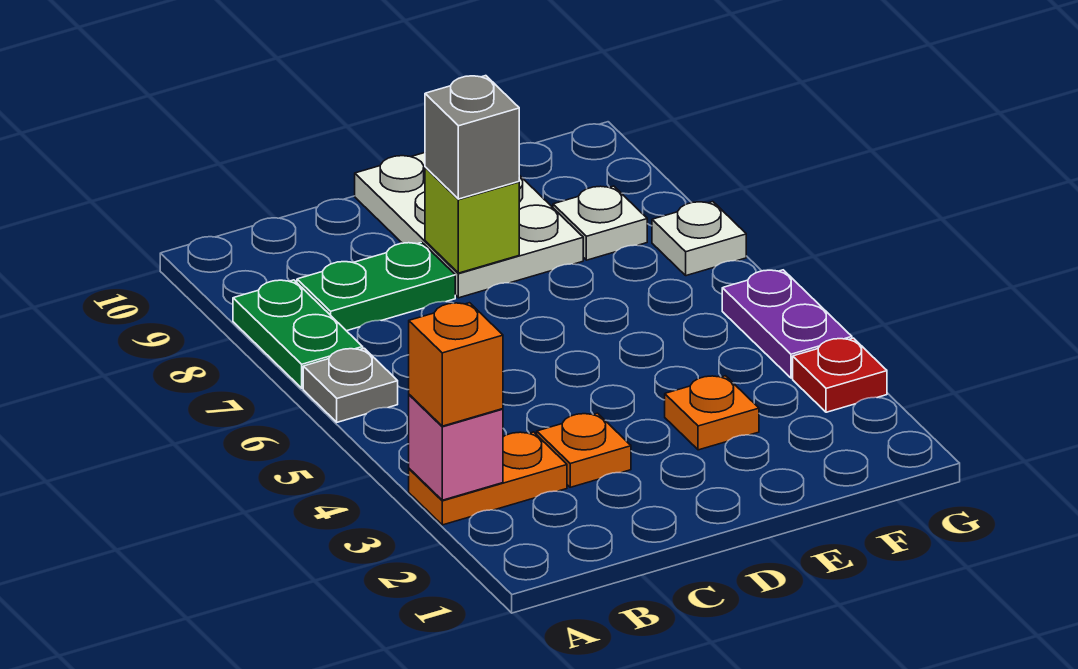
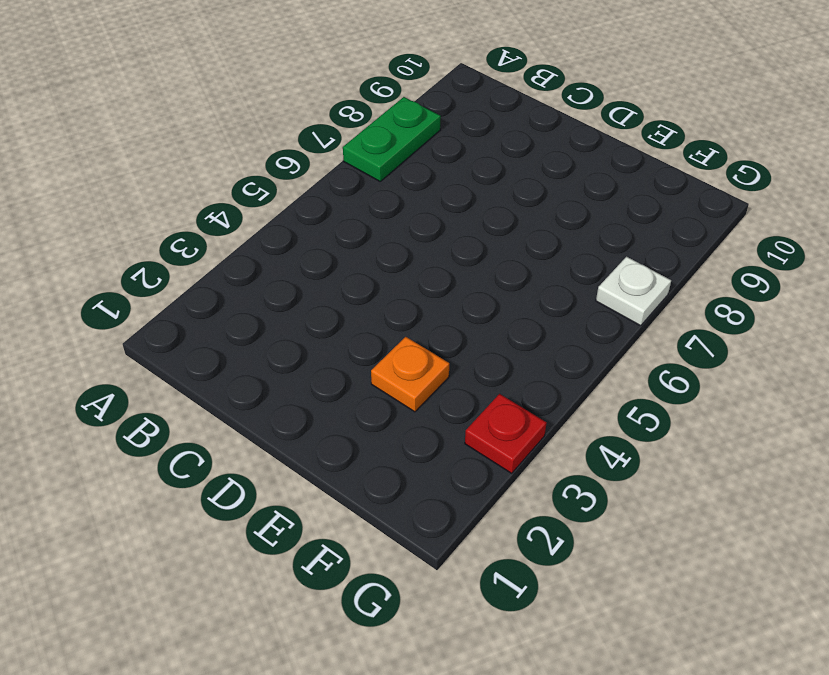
none -> orange 1x2 plate [409,432,567,525]
none -> grey 1x1 plate [303,348,398,422]
none -> green 1x2 plate [297,242,455,331]

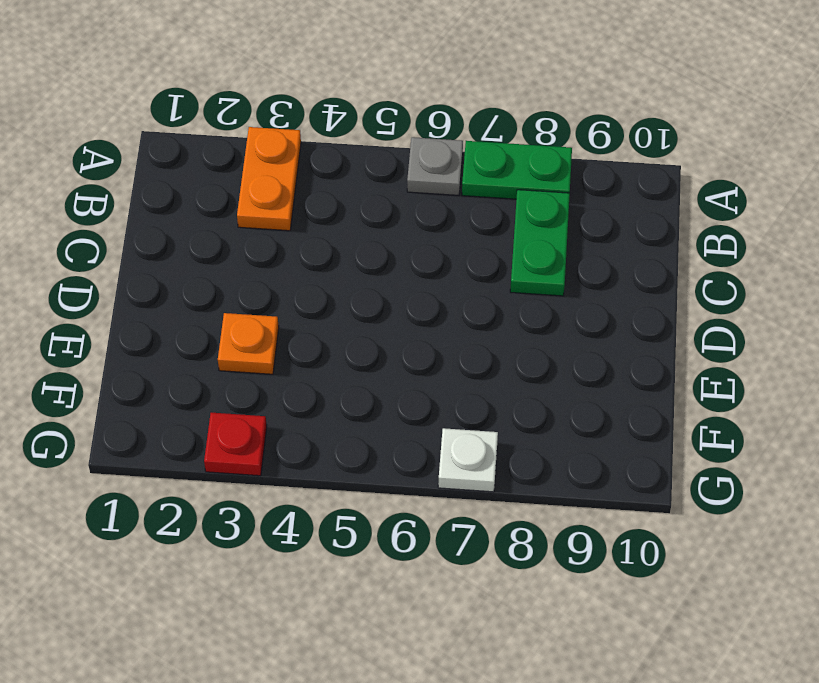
none -> orange 1x1 plate [537,413,631,487]
none -> white 2x3 plate [355,153,583,298]
none -> white 1x1 plate [553,186,647,260]

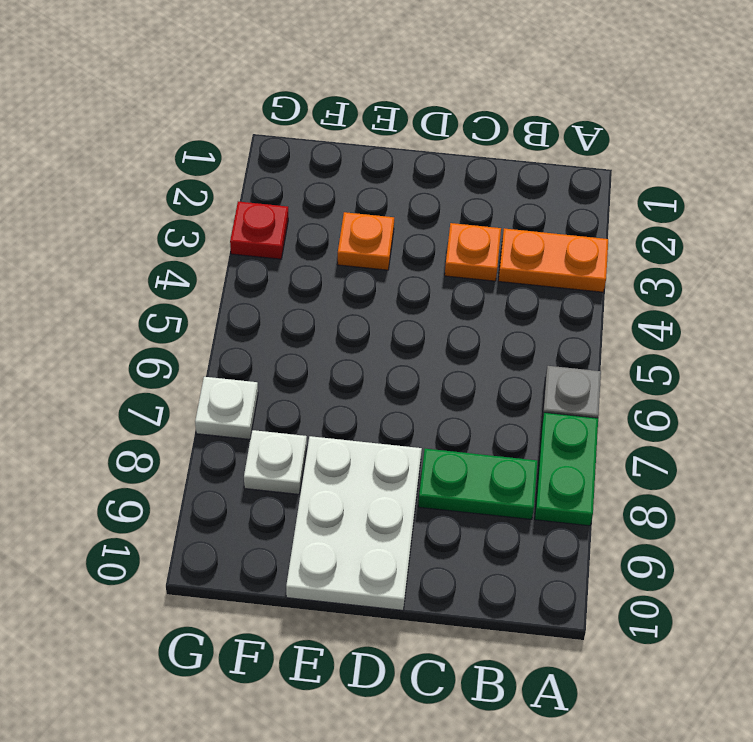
none -> purple 1x2 plate [722,270,852,378]
none -> pink 1x1 brick [409,395,503,500]
none -> lime 1x1 brick [425,167,519,273]

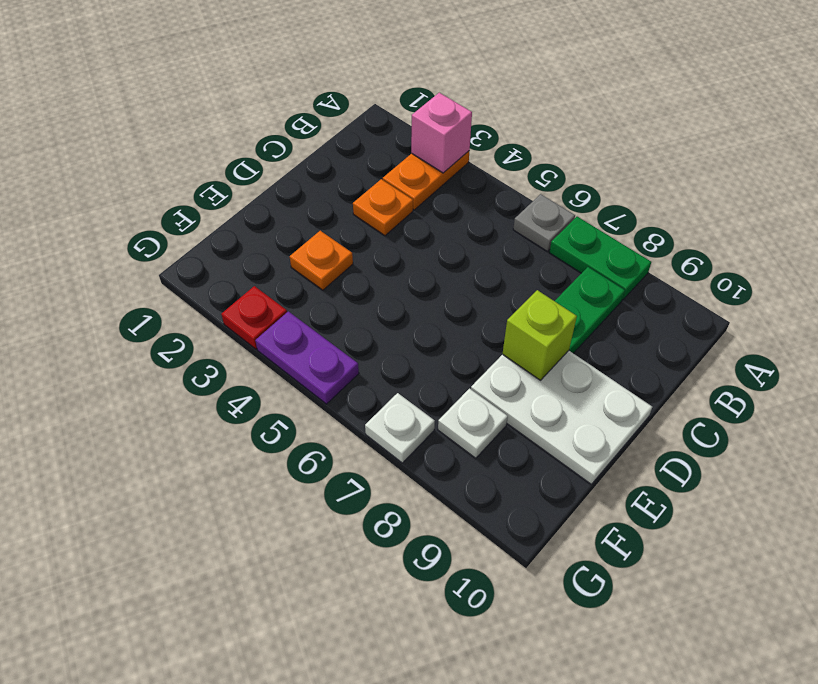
none -> orange 1x1 brick [409,303,503,426]
none -> grey 1x1 brick [425,76,519,199]

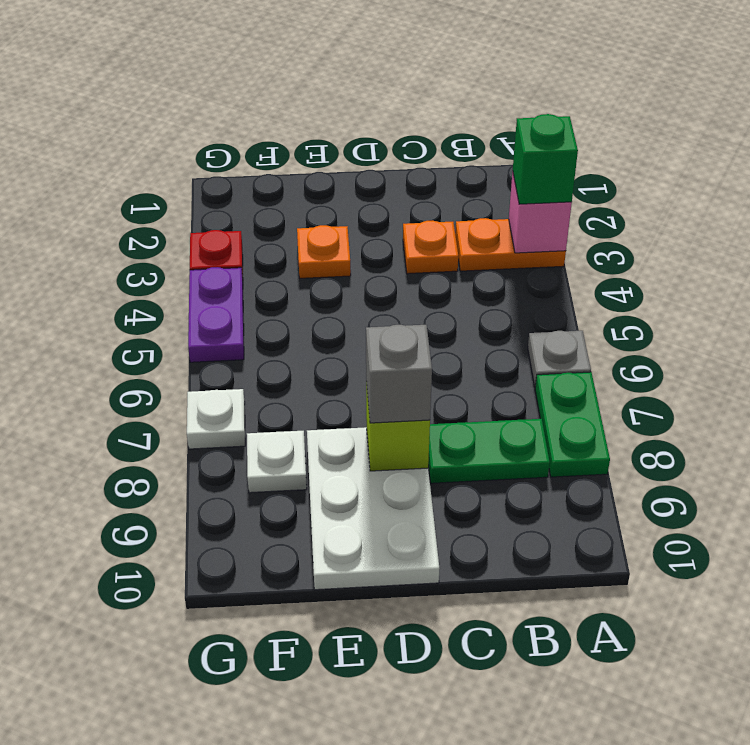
green 1x1 brick [513,114,578,204] -> orange 1x1 brick [409,303,503,426]

